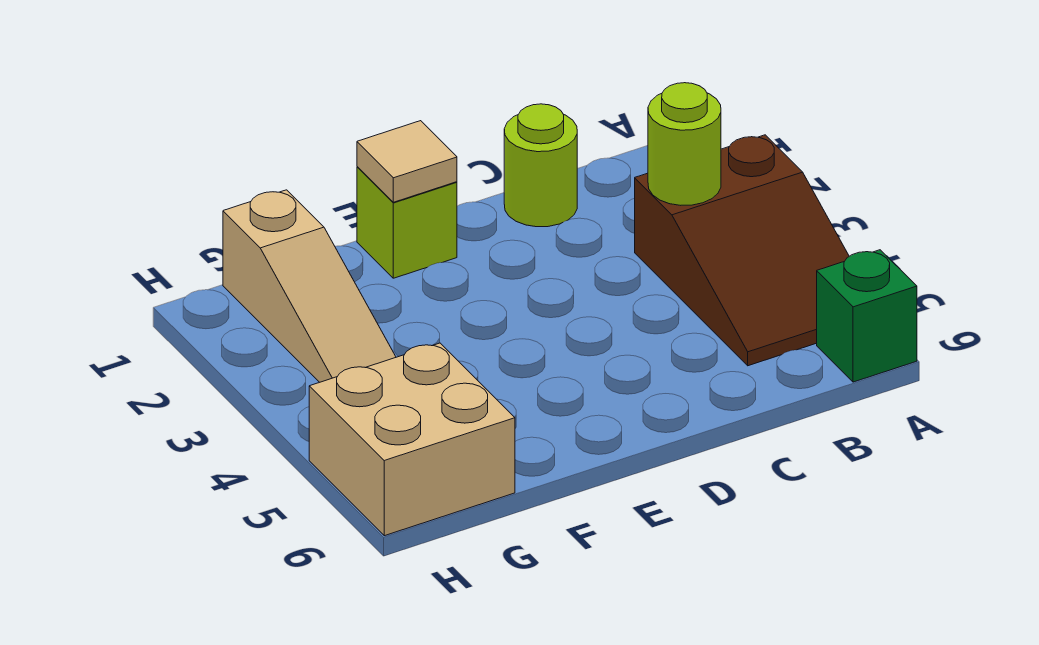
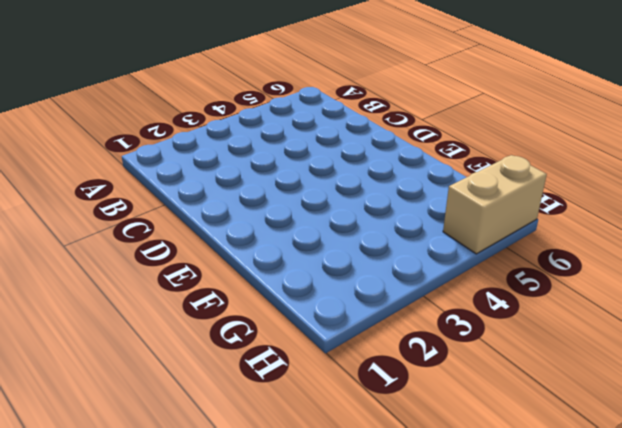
tan 1x2 brick [443,155,547,254] -> tan 2x2 brick [309,343,515,536]
none -> brown 2x3 slope [635,135,849,366]
none -> green 1x1 brick [817,250,917,382]

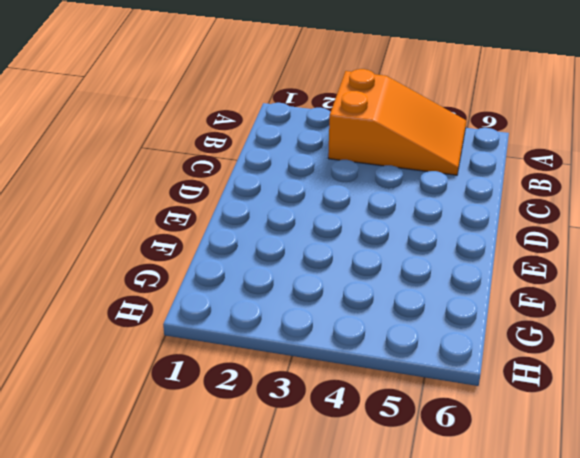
orange 2x3 slope [328,69,466,175] -> brown 2x3 slope [635,135,849,366]
none -> green 1x1 brick [817,250,917,382]
none -> lime 1x1 round brick [504,104,577,227]

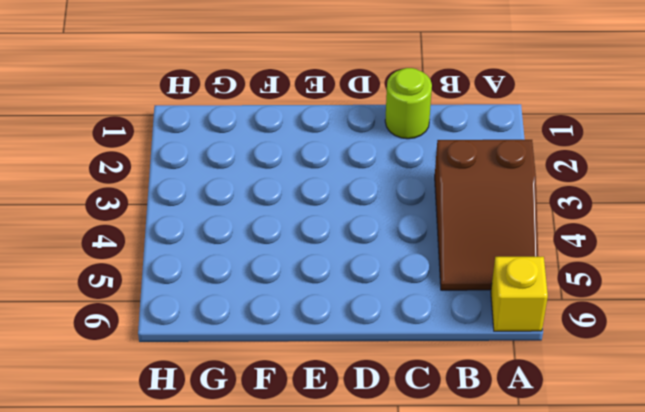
yellow 1x1 brick [491,257,548,331] -> green 1x1 brick [817,250,917,382]
none -> lime 1x1 brick [357,167,457,278]
none -> tan 1x3 slope [223,190,396,382]

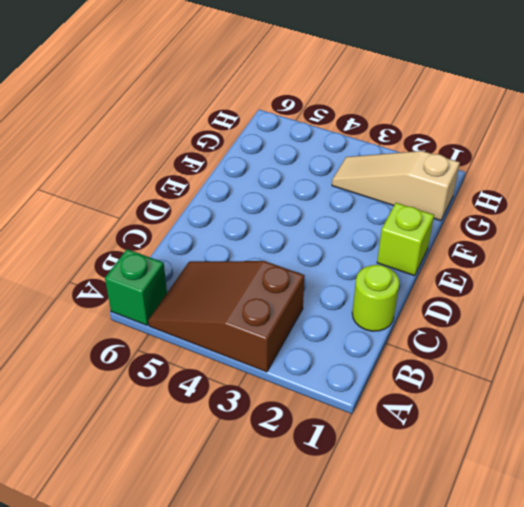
none -> tan 2x2 brick [309,343,515,536]
none -> lime 1x1 round brick [648,83,721,205]

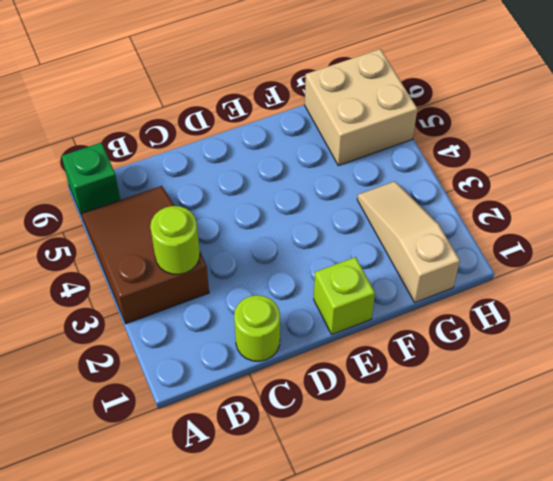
none -> tan 1x1 tile [357,121,457,202]

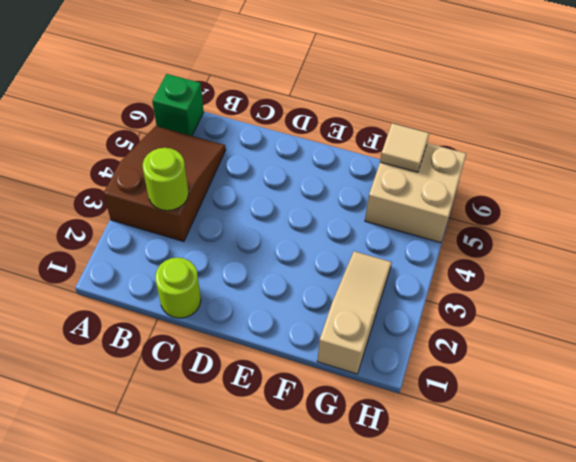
tan 1x1 tile [380,123,429,172] -> tan 1x1 tile moved to [357,121,457,202]
none -> lime 1x1 brick [357,167,457,278]

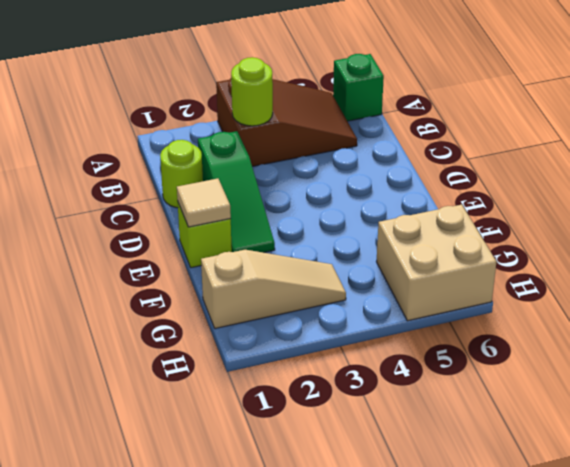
green 1x3 slope [198,131,275,253] -> none

